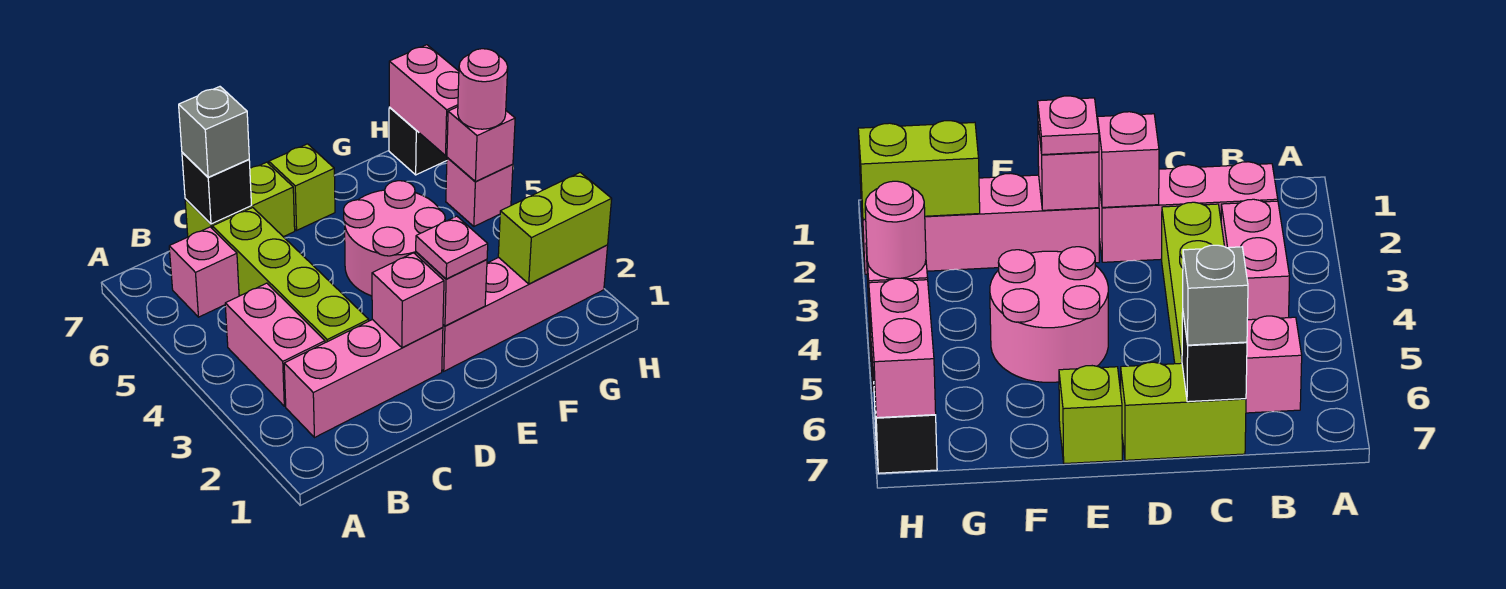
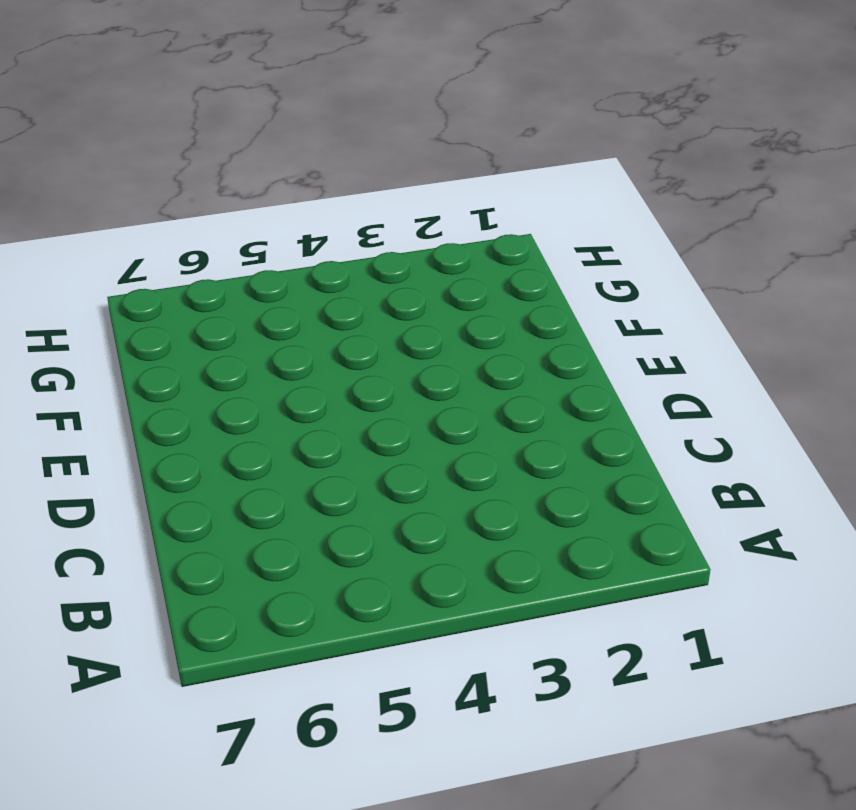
none -> pink 1x3 brick [284,320,443,438]
none -> pink 1x2 brick [225,283,325,406]
none -> pink 1x1 brick [169,227,239,317]

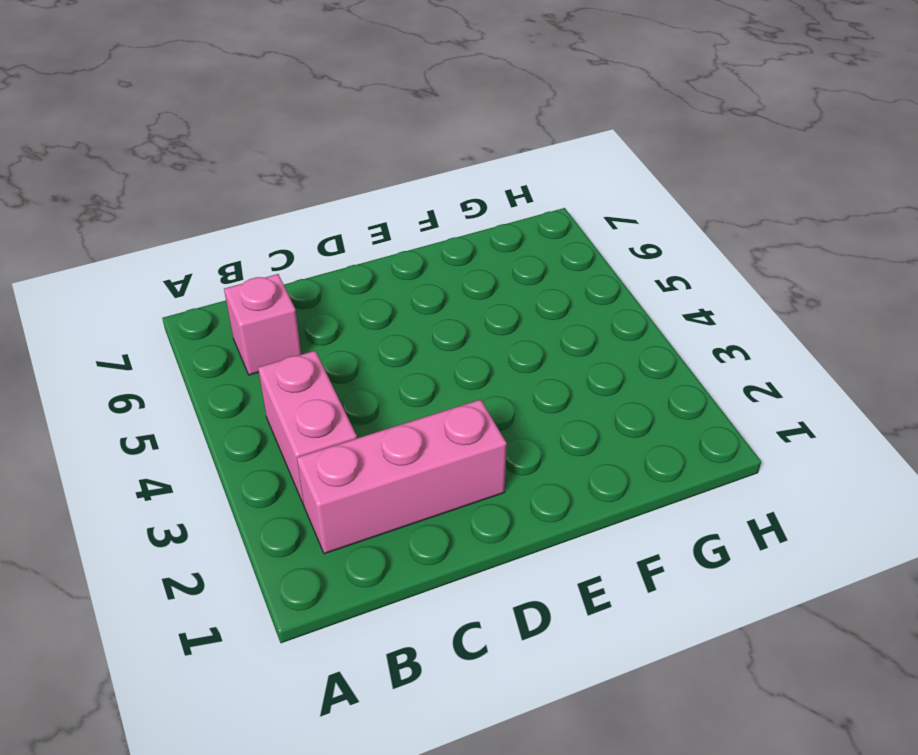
none -> lime 1x4 brick [212,208,369,343]
none -> lime 1x2 brick [185,162,295,237]
none -> pink 1x4 brick [442,245,608,371]

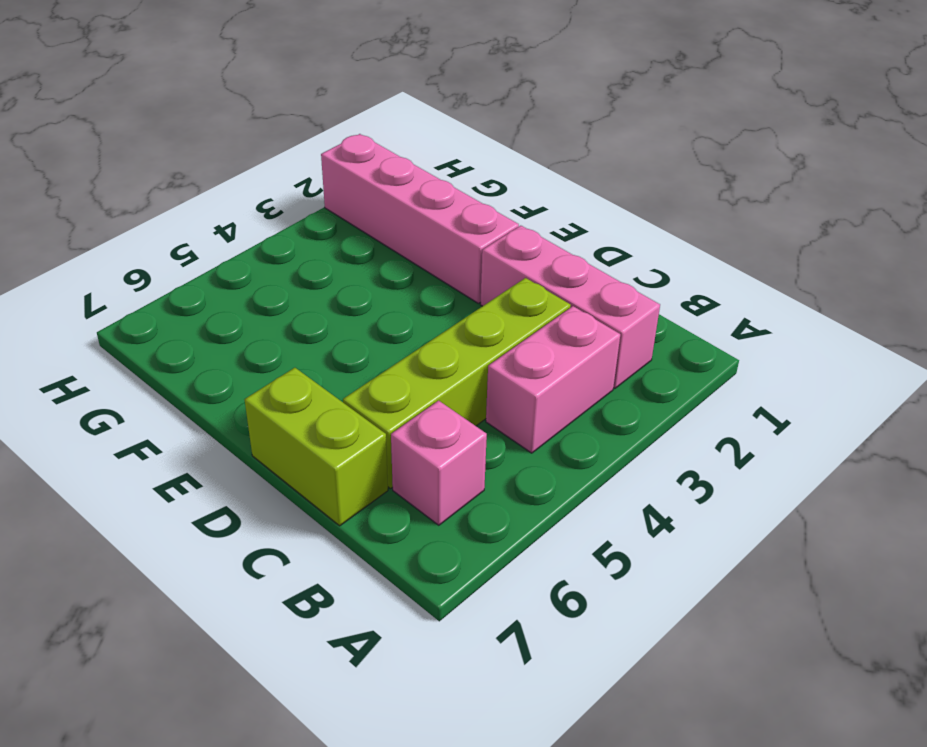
none -> pink 2x2 round brick [344,181,445,296]
none -> lime 1x1 brick [269,144,335,230]
none -> pink 1x1 brick [446,157,513,226]

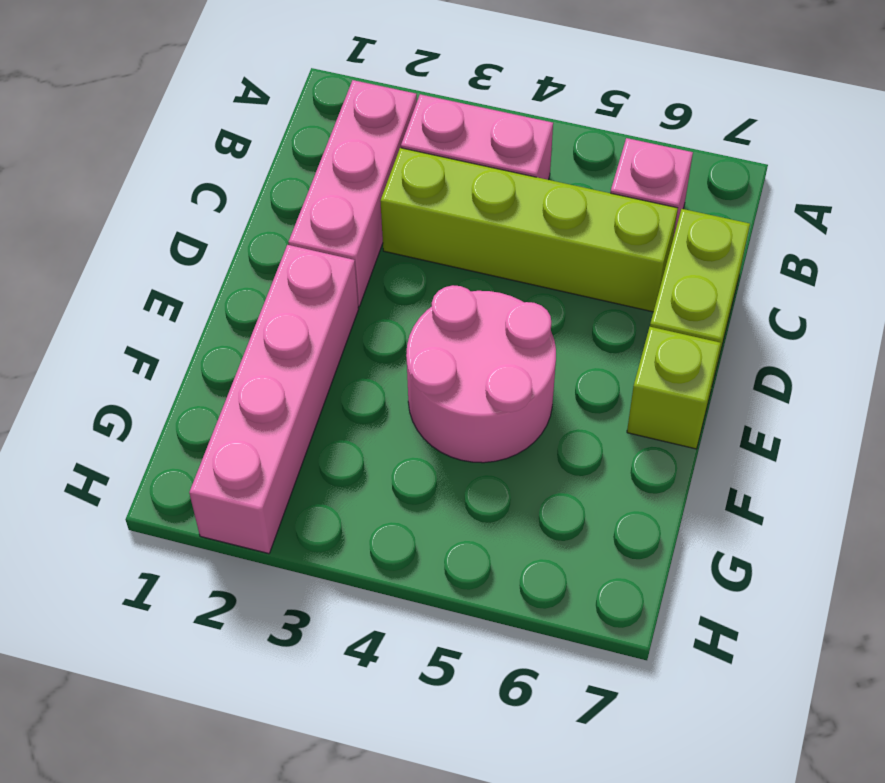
none -> pink 1x1 brick [446,157,513,226]
none -> black 1x1 brick [389,107,447,175]
none -> black 1x1 brick [182,152,251,224]

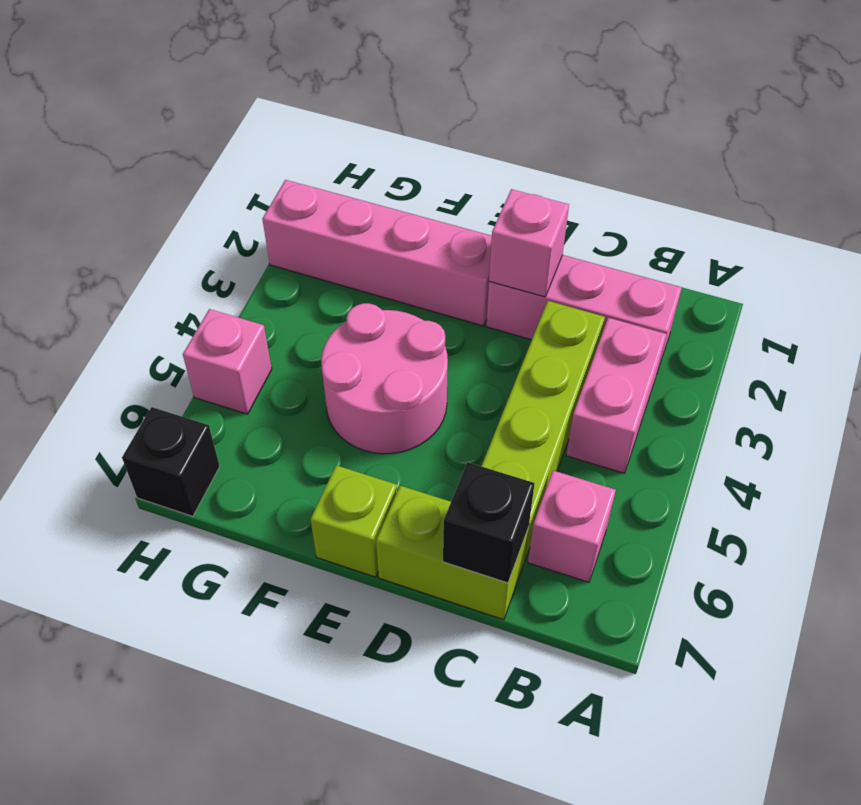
none -> pink 1x1 brick [416,252,487,326]
none -> lime 1x2 brick [498,172,612,284]
none -> pink 1x1 brick [447,107,515,182]

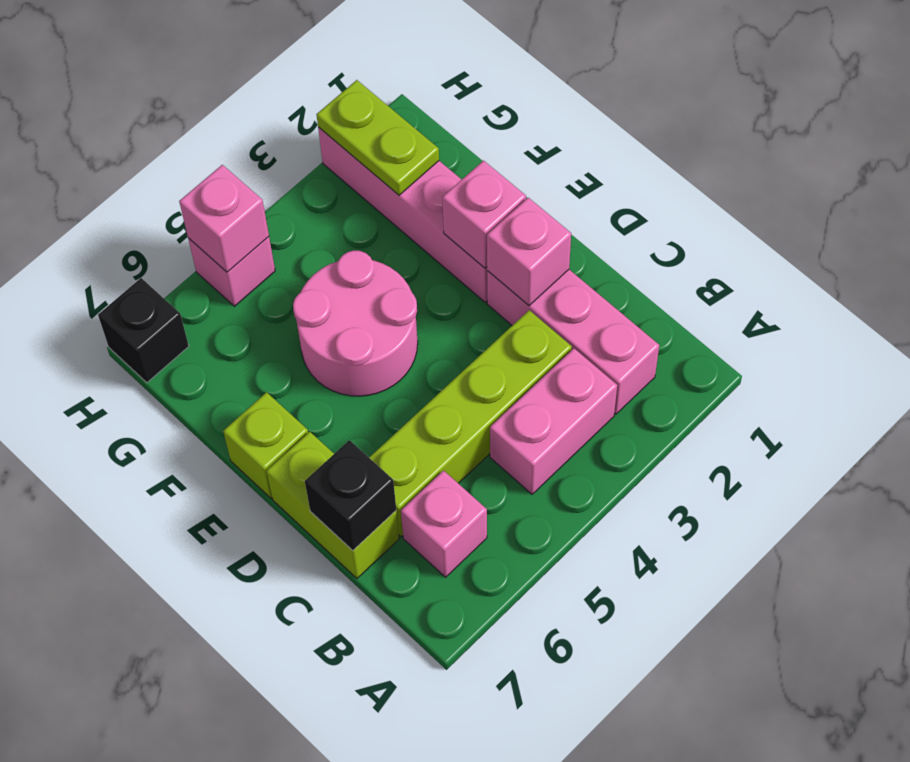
lime 1x2 plate [316,80,439,195] -> lime 1x2 brick [498,172,612,284]
none -> pink 1x2 brick [389,45,459,155]
none -> grey 1x1 brick [179,87,249,177]
none -> pink 1x1 plate [416,216,488,279]

